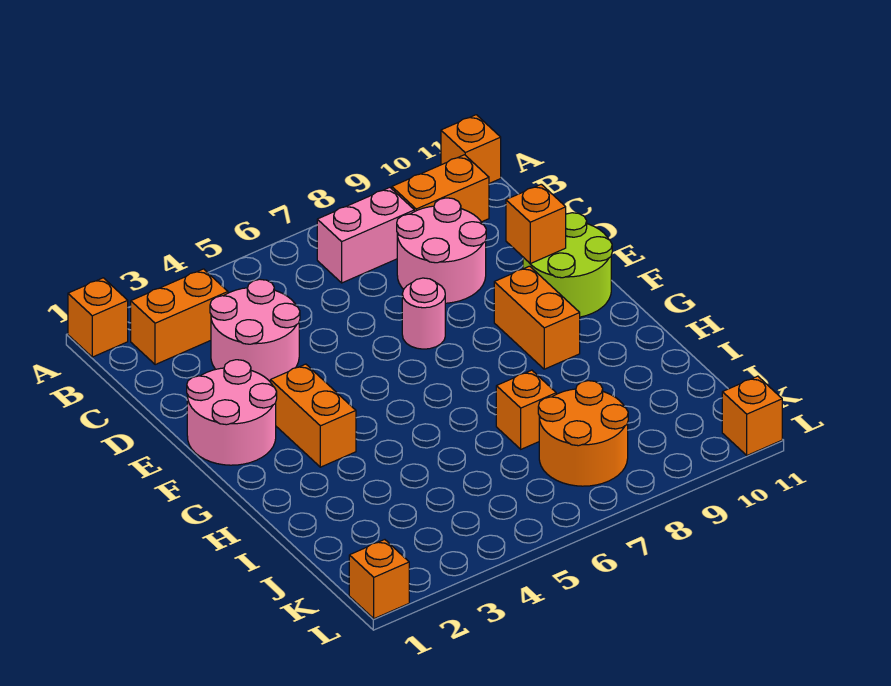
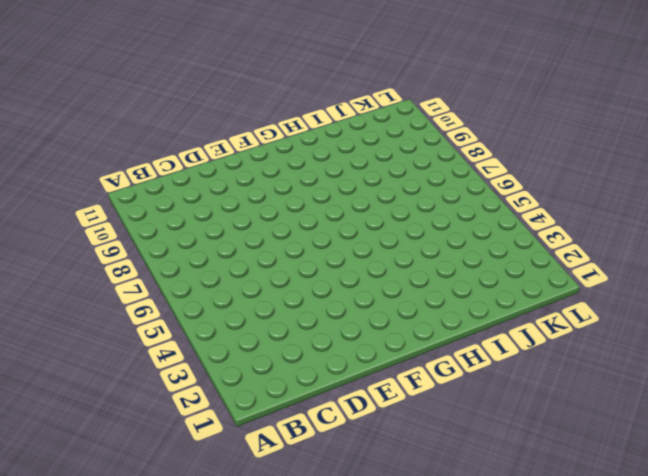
none -> orange 1x1 brick [68,278,128,357]
none -> orange 1x1 brick [441,115,501,183]
none -> orange 1x2 brick [131,269,228,365]

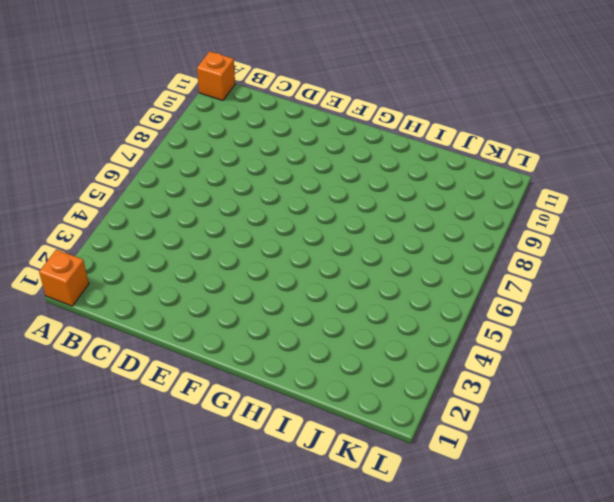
none -> orange 1x2 brick [131,269,228,365]
none -> pink 1x2 brick [317,188,414,283]
none -> orange 1x2 brick [392,155,489,222]

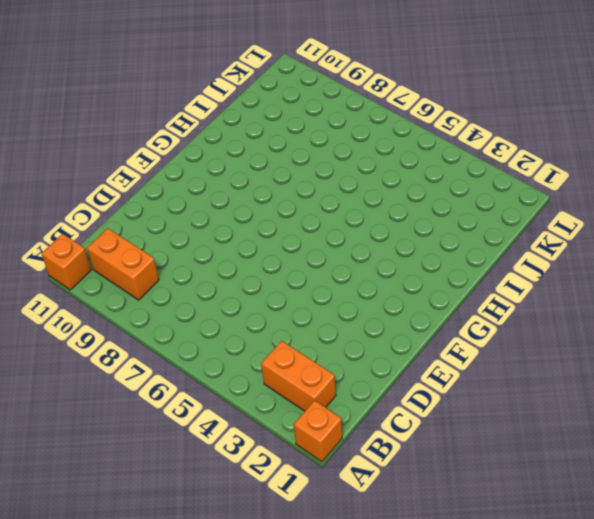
none -> pink 1x2 brick [317,188,414,283]
none -> pink 2x2 round brick [210,279,300,381]
none -> pink 2x2 round brick [397,198,486,303]

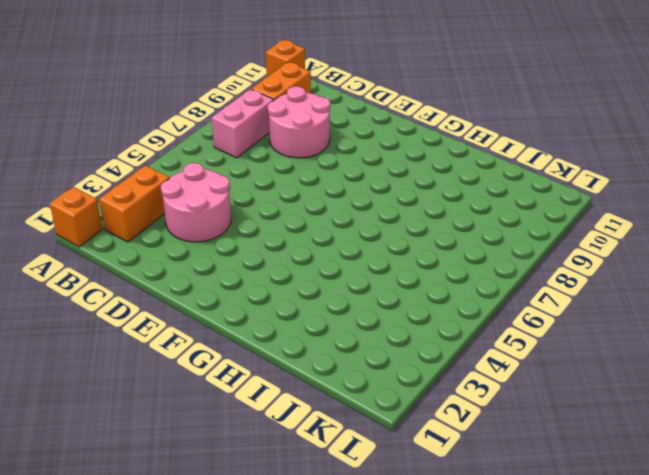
none -> pink 2x2 round brick [187,360,277,465]
none -> pink 1x1 round brick [402,278,445,349]
none -> lime 2x2 round brick [523,213,612,317]

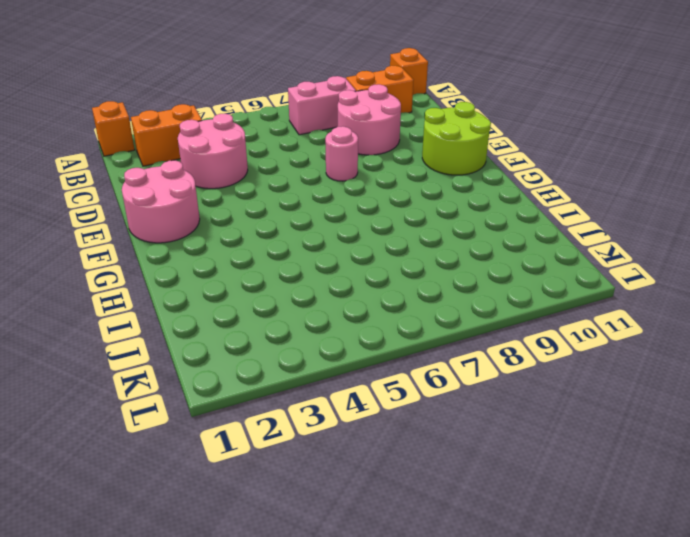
none -> orange 1x2 brick [270,364,356,467]
none -> orange 1x2 brick [494,266,580,369]
none -> orange 1x1 brick [496,370,556,449]

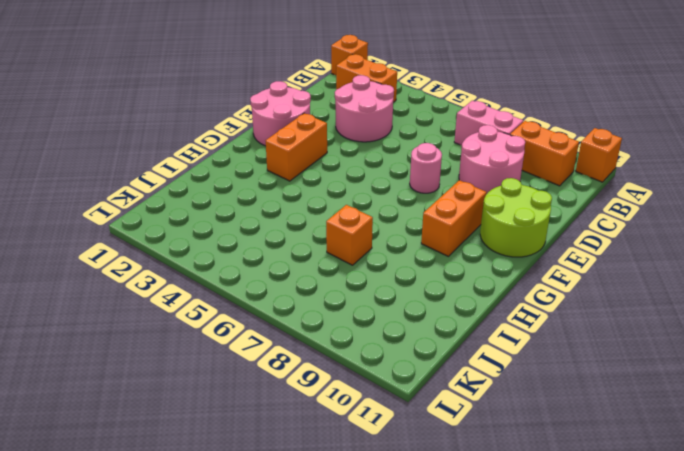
none -> orange 2x2 round brick [538,381,628,486]
none -> orange 1x1 brick [349,540,409,619]
none -> orange 1x1 brick [722,376,782,455]

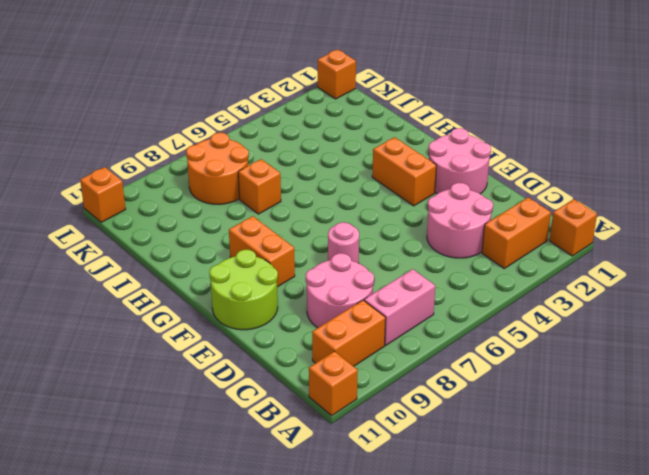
none -> orange 1x1 brick [506,184,566,264]

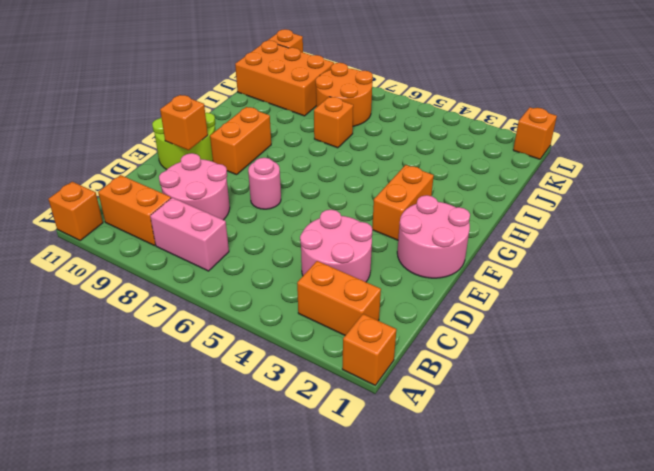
orange 2x3 brick [235,40,334,116] -> none

